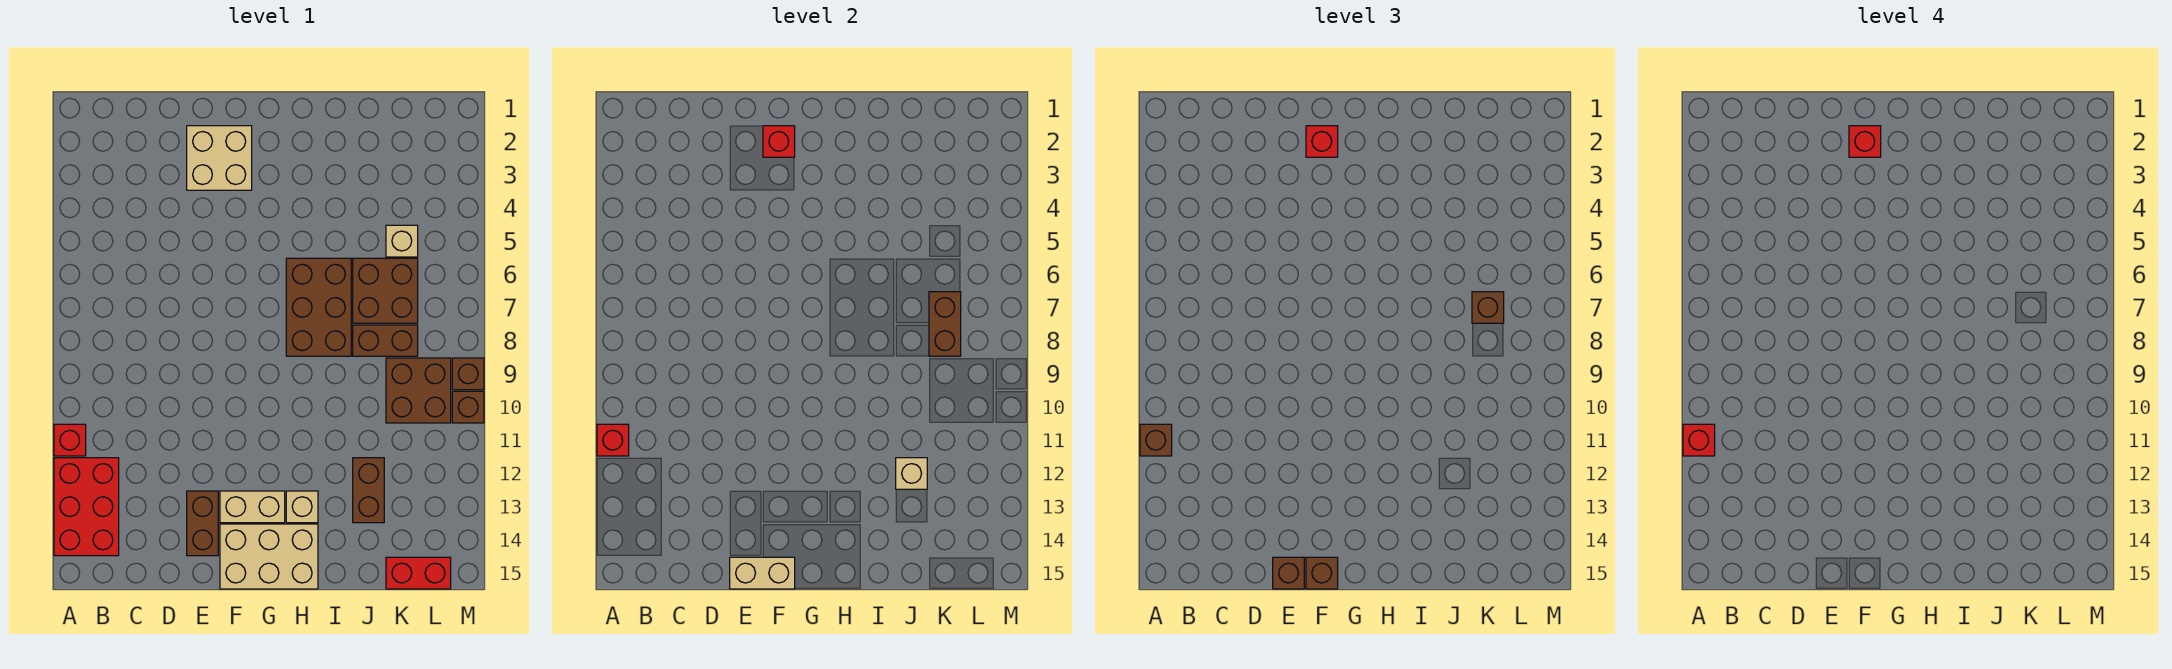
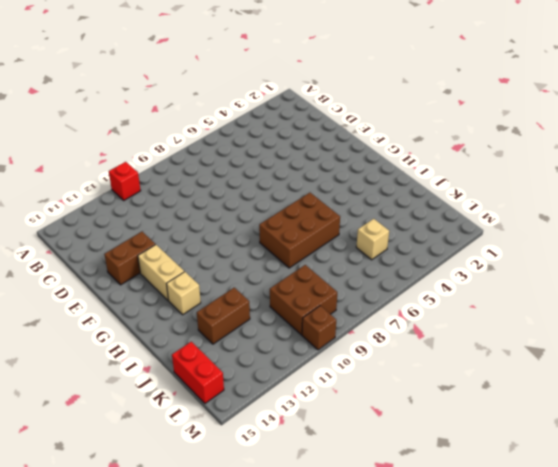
none -> red 2x3 brick [54,458,119,556]
none -> tan 2x2 brick [187,126,252,190]
none -> tan 2x3 brick [220,524,318,589]

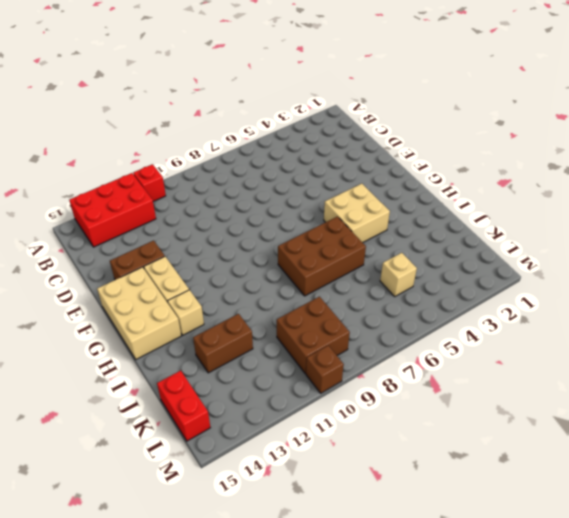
tan 2x2 brick [324,184,390,243] -> tan 2x2 brick moved to [187,126,252,190]
none -> brown 2x2 brick [353,258,418,323]
none -> brown 1x2 brick [353,325,418,356]
none -> brown 1x1 brick [452,358,484,390]

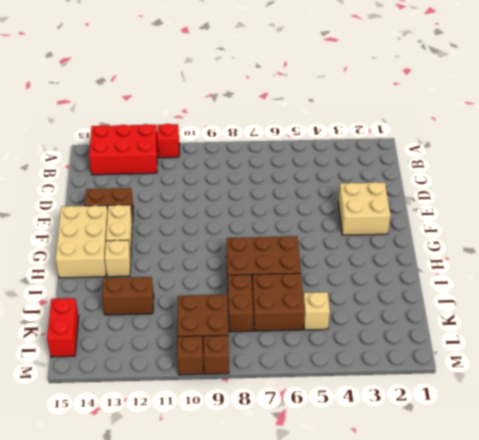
none -> red 1x1 brick [597,424,629,456]
none -> tan 1x2 brick [730,557,795,589]
none -> red 1x1 brick [763,126,795,157]

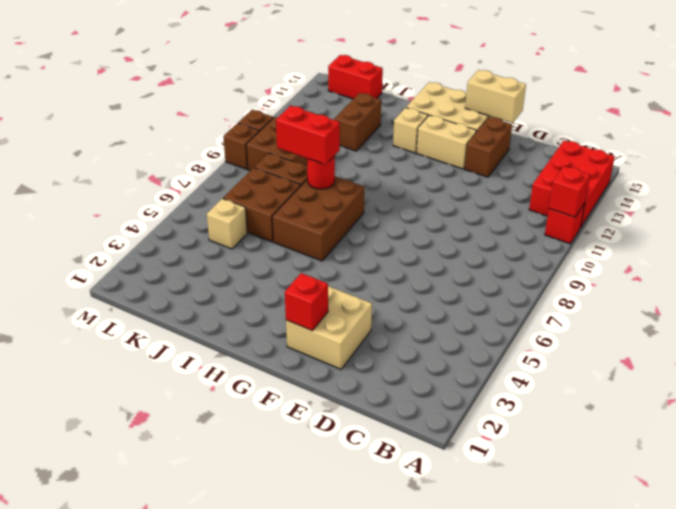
red 1x1 round brick [307,156,335,189] -> none
red 1x2 brick [276,106,340,165] -> none
none -> tan 1x1 brick [896,458,927,489]
none -> brown 1x2 brick [929,292,961,356]
none -> brown 1x1 brick [1140,424,1172,456]

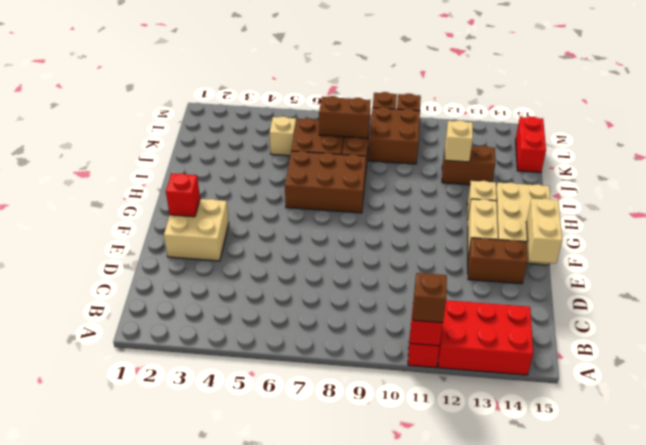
none -> brown 1x1 brick [1273,557,1304,589]
none -> red 1x1 brick [1306,126,1338,157]
none -> brown 1x1 brick [1306,557,1338,589]

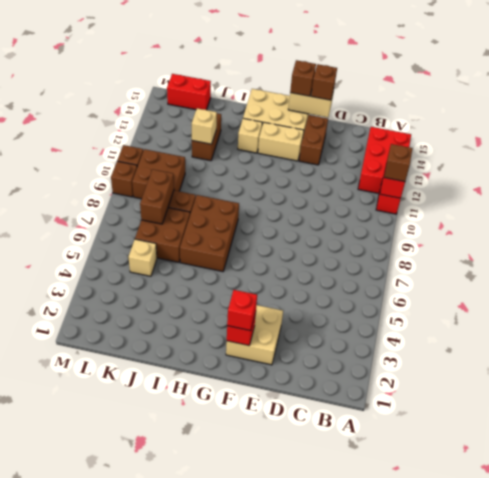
none -> brown 1x1 brick [1472,292,1504,323]
none -> red 1x1 brick [1683,424,1715,456]
none -> red 1x1 brick [1849,126,1881,157]

